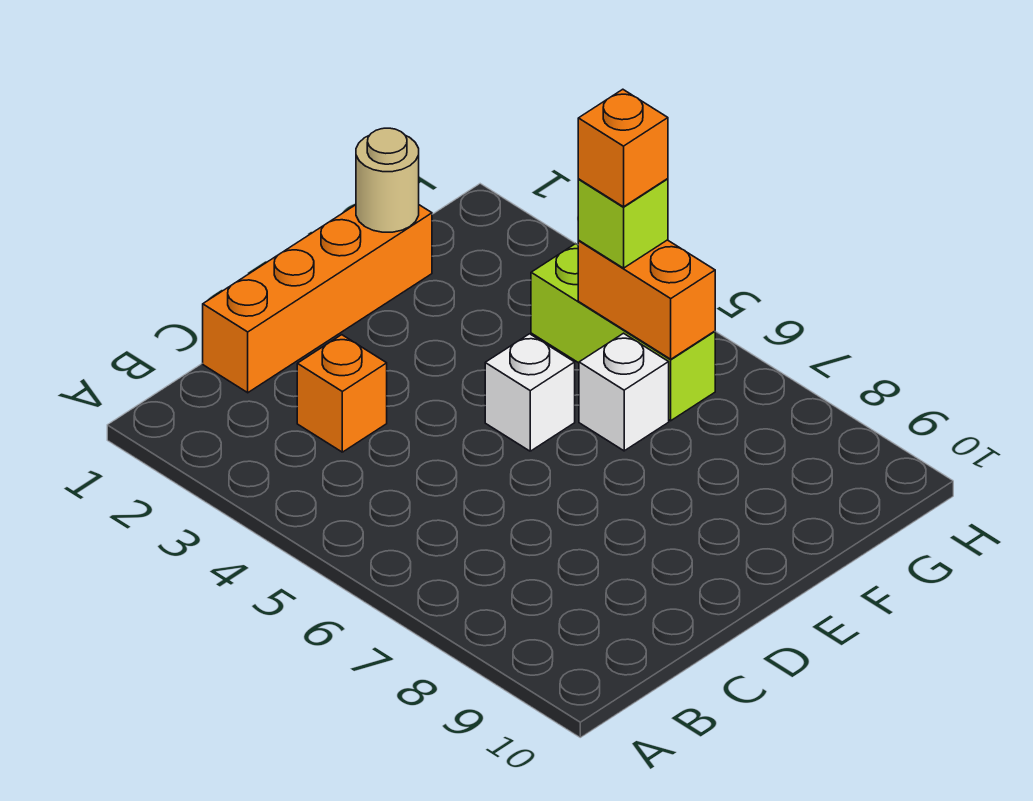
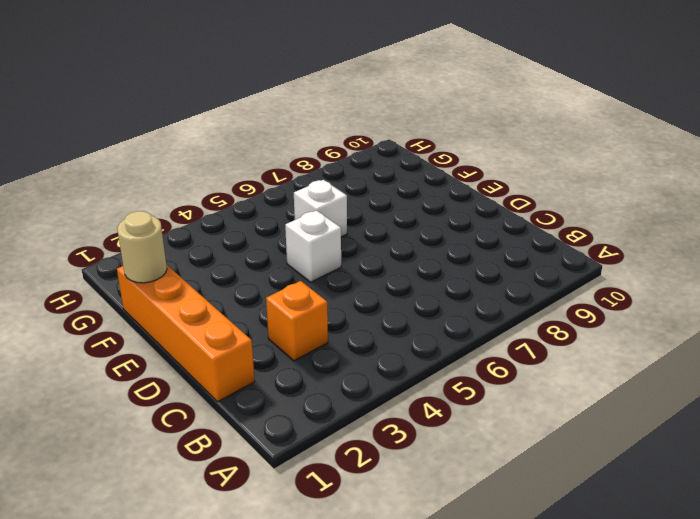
none -> lime 1x3 brick [531,244,715,421]
none -> orange 1x2 brick [578,240,715,359]

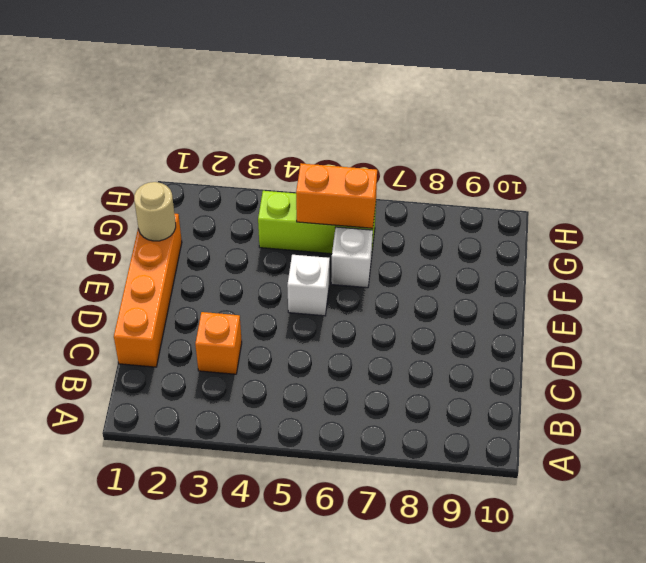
none -> lime 1x1 brick [578,179,668,268]
none -> orange 1x1 brick [578,89,668,207]

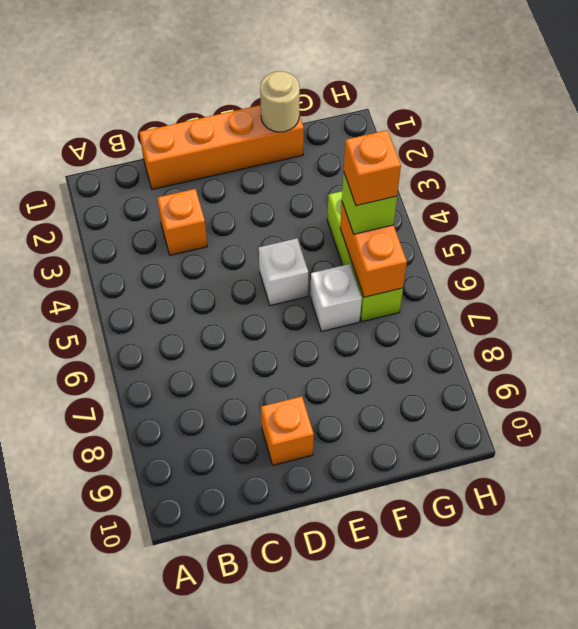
orange 1x1 brick [261,396,314,465] -> none

